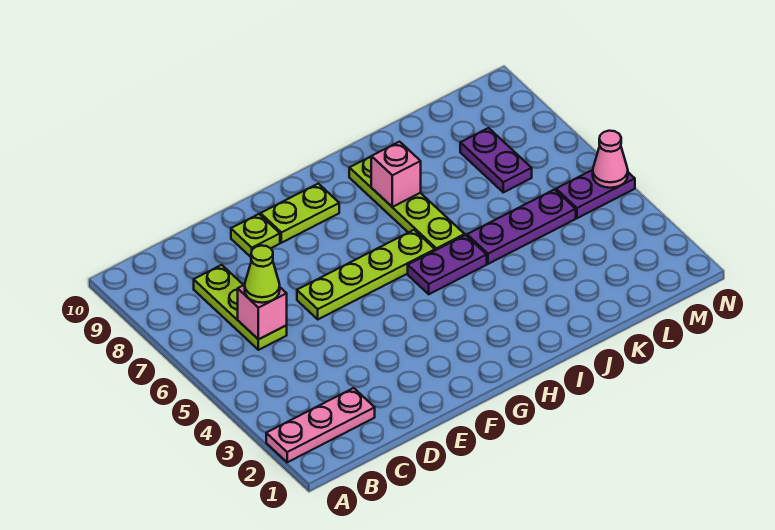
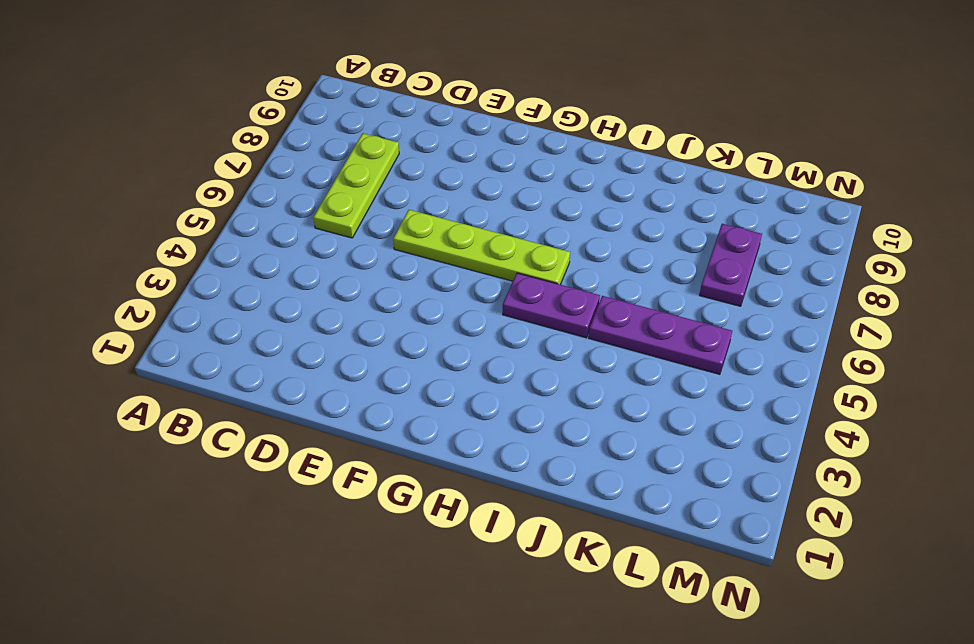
none -> pink 1x3 plate [266,388,375,462]
none -> lime 1x1 plate [231,214,280,257]
none -> lime 1x2 plate [260,184,339,243]

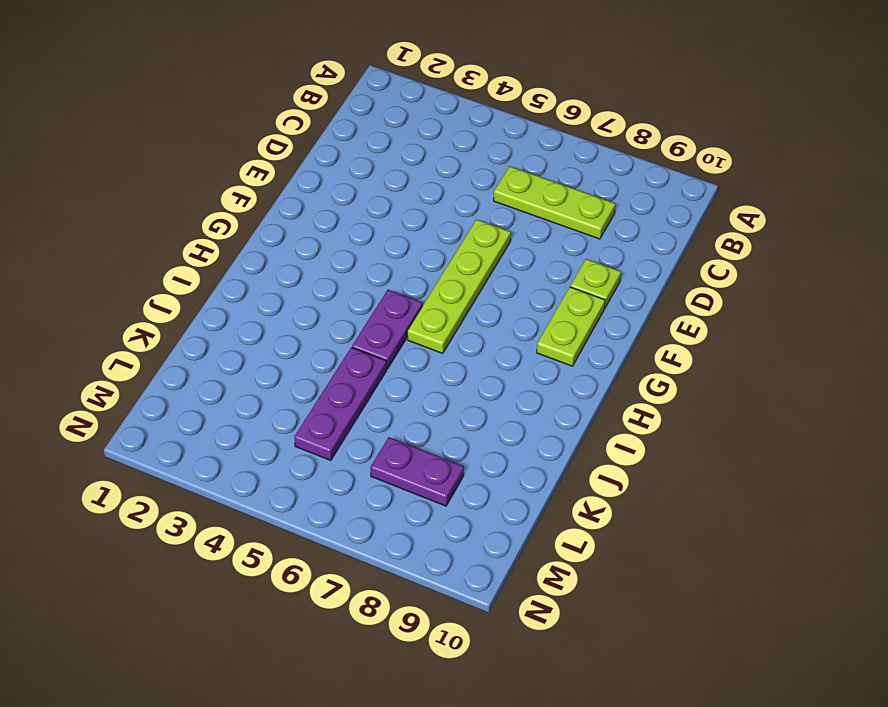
none -> pink 1x3 plate [266,388,375,462]
none -> lime 1x4 plate [349,157,465,250]
none -> purple 1x2 plate [556,170,635,218]

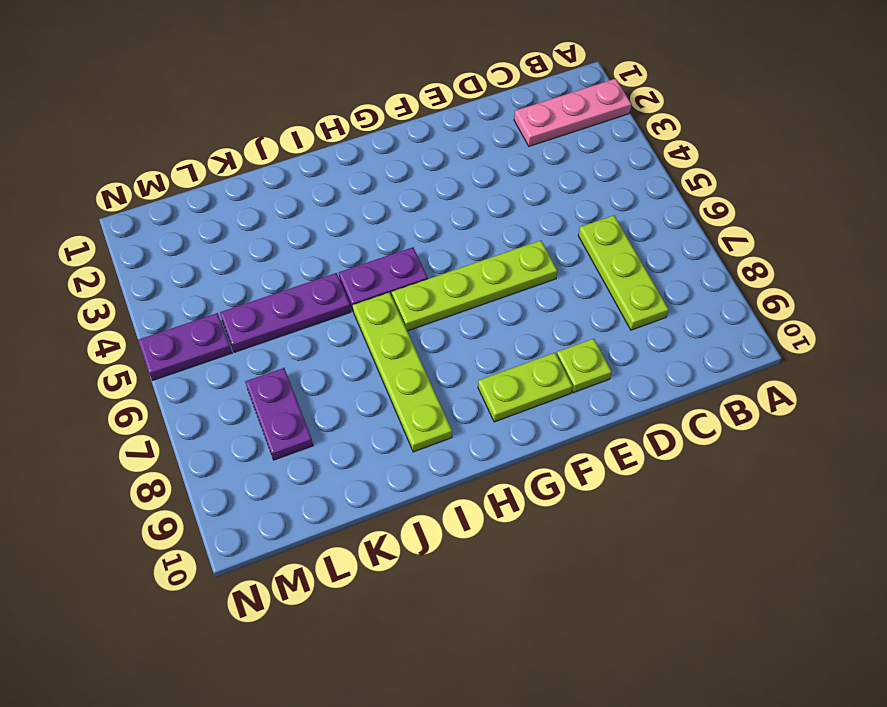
none -> pink 1x1 brick [238,285,287,339]
none -> pink 1x1 brick [371,142,421,207]
none -> pink 1x1 cone [593,131,628,188]

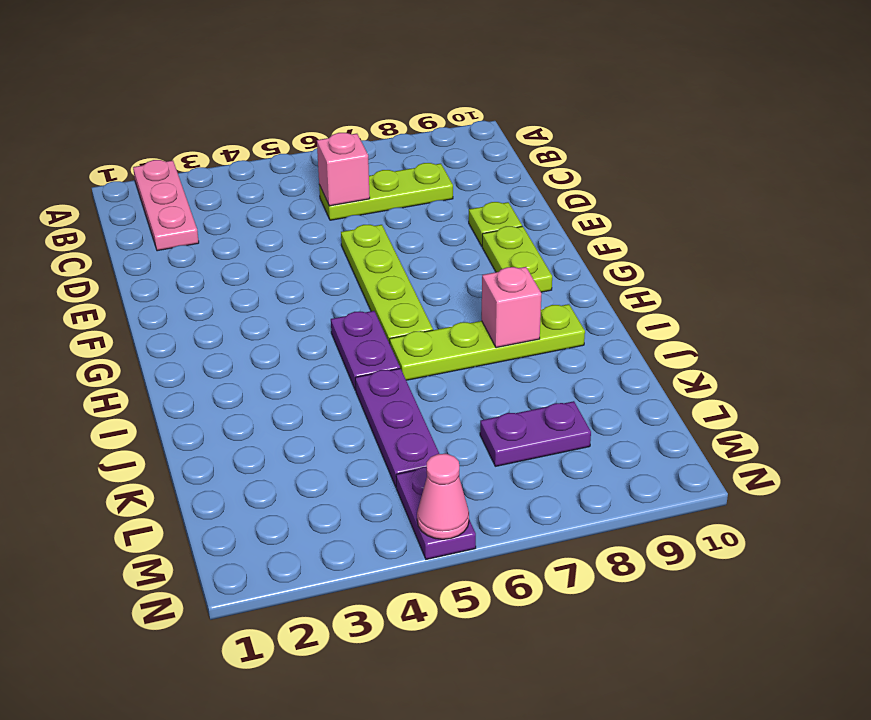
none -> lime 1x1 cone [245,246,280,303]

